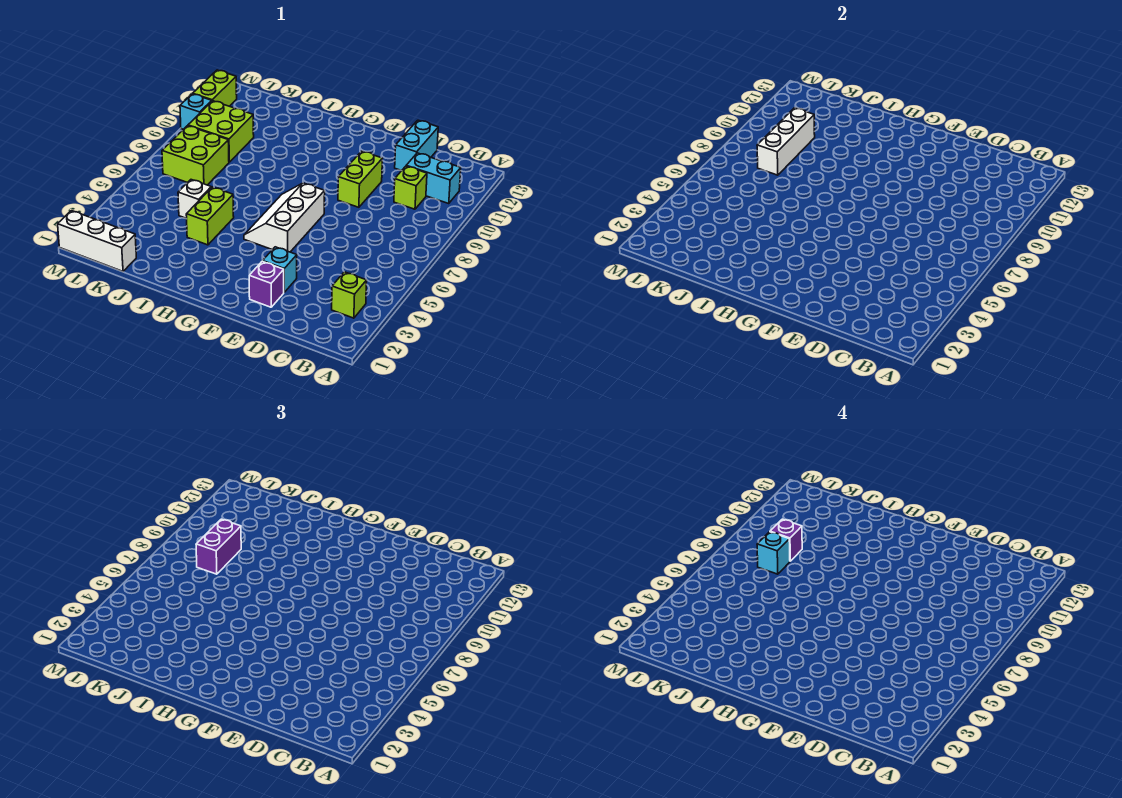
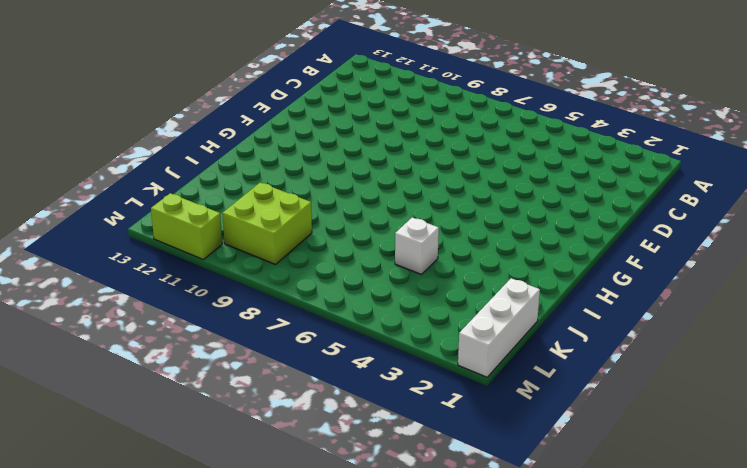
none -> lime 1x1 brick [332,272,367,318]
none -> cyan 1x2 brick [406,153,461,203]
none -> lime 1x1 brick [394,166,427,209]

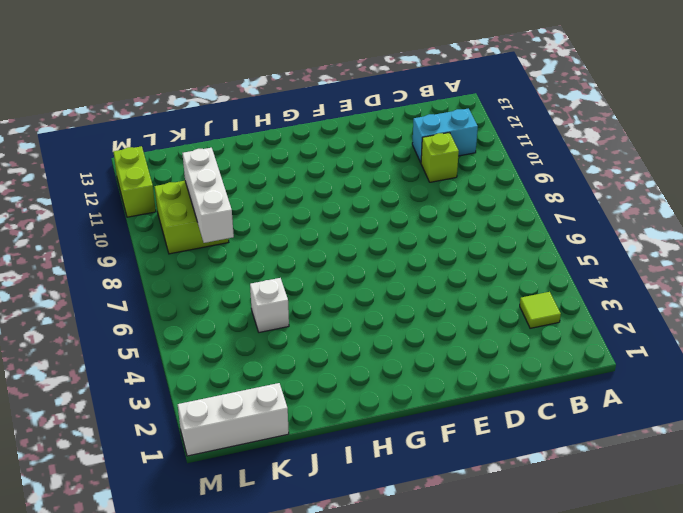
lime 1x1 tile [520,292,561,328] -> lime 1x1 brick [332,272,367,318]
none -> cyan 1x2 brick [395,120,438,171]
none -> purple 1x1 brick [249,261,284,307]
none -> cyan 1x1 brick [263,247,297,292]

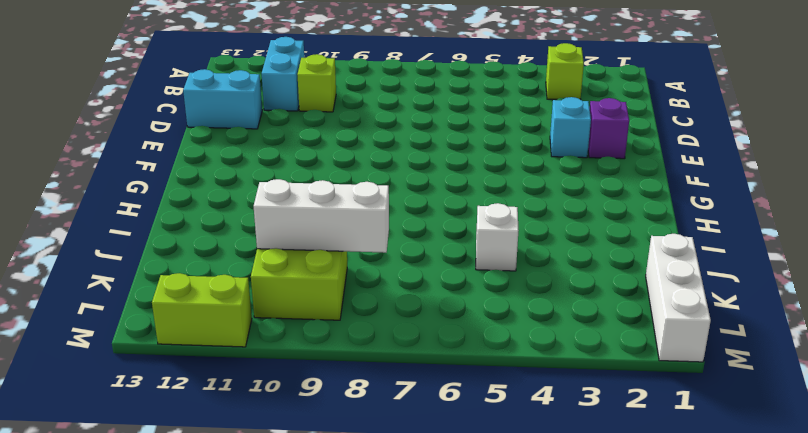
none -> lime 1x2 brick [338,151,382,207]
none -> white 2x3 slope [244,183,325,252]
none -> lime 1x2 brick [186,187,234,245]

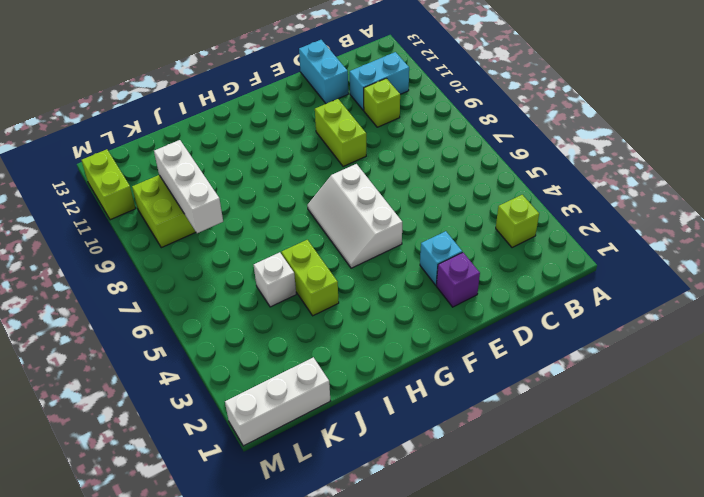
none -> lime 2x2 brick [162,126,229,185]
none -> cyan 1x1 brick [180,94,212,129]
none -> purple 1x2 brick [196,519,241,574]

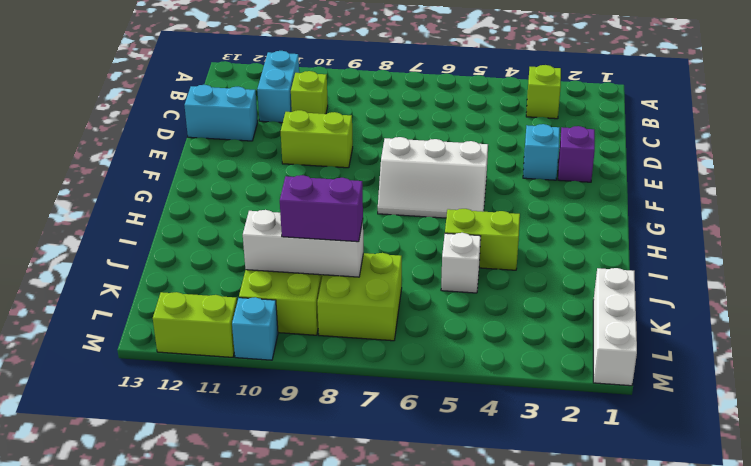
none -> cyan 1x1 brick [757,532,790,574]
none -> purple 1x1 brick [770,519,802,561]

